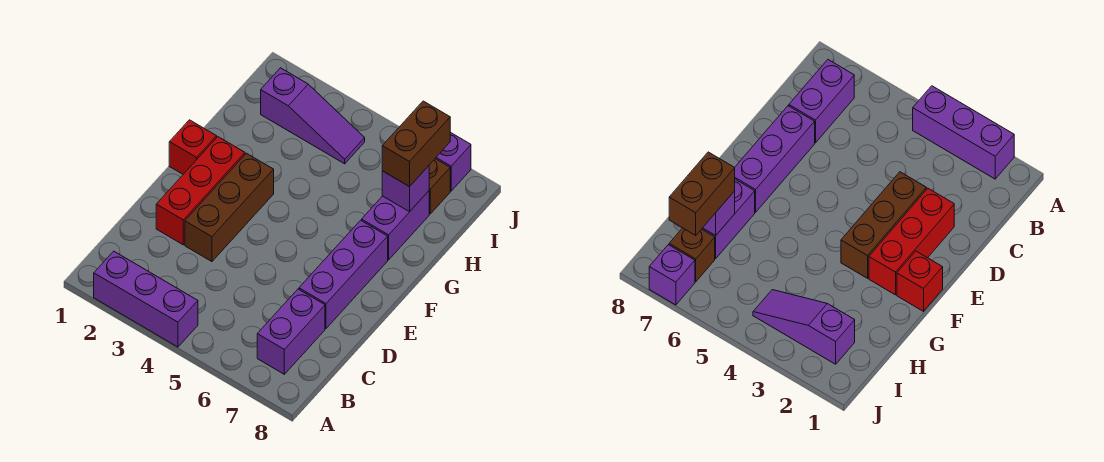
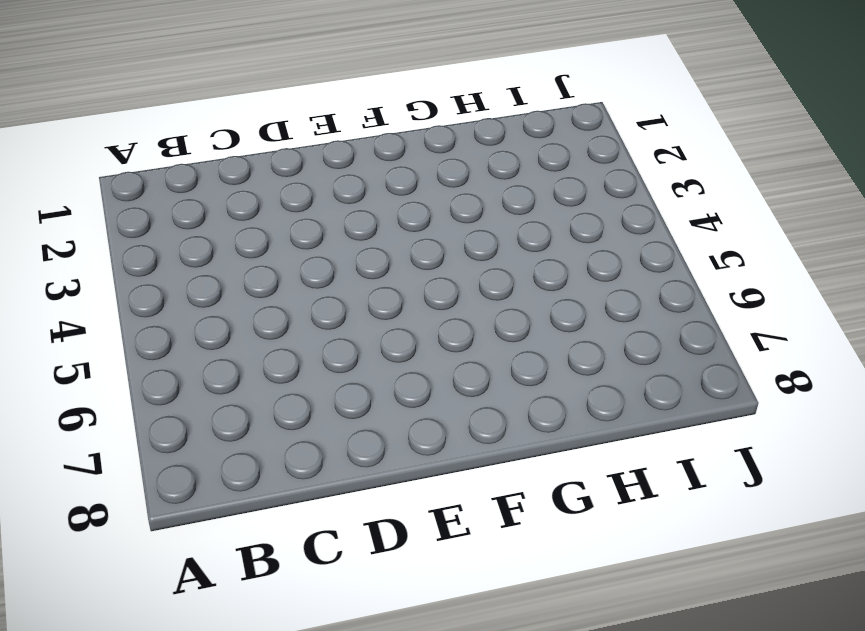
none -> purple 1x3 brick [94,251,198,347]
none -> purple 1x2 brick [257,289,325,374]
none -> red 1x3 brick [156,137,245,245]

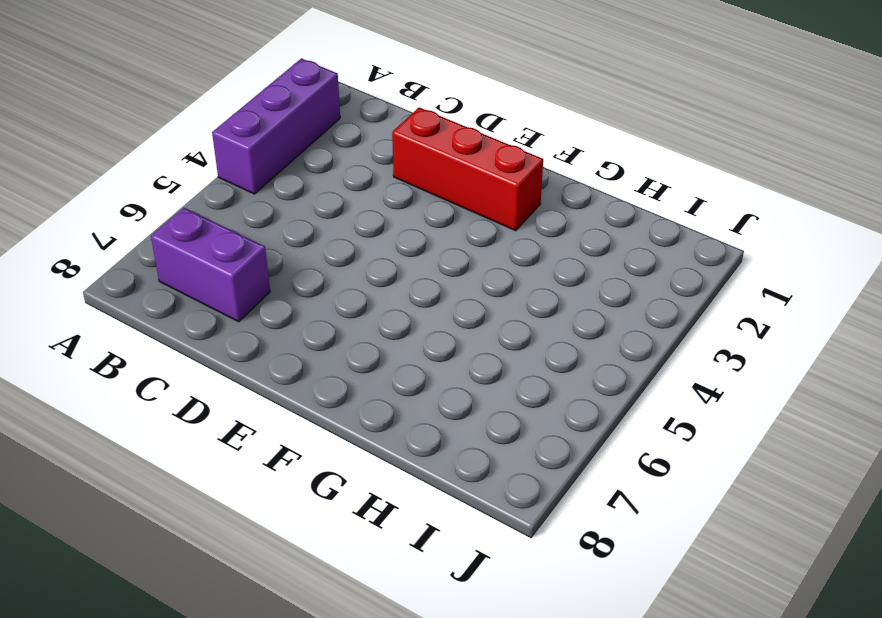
none -> brown 1x3 brick [185,153,274,262]
none -> purple 1x3 brick [299,220,388,328]
none -> red 1x1 brick [169,120,217,174]

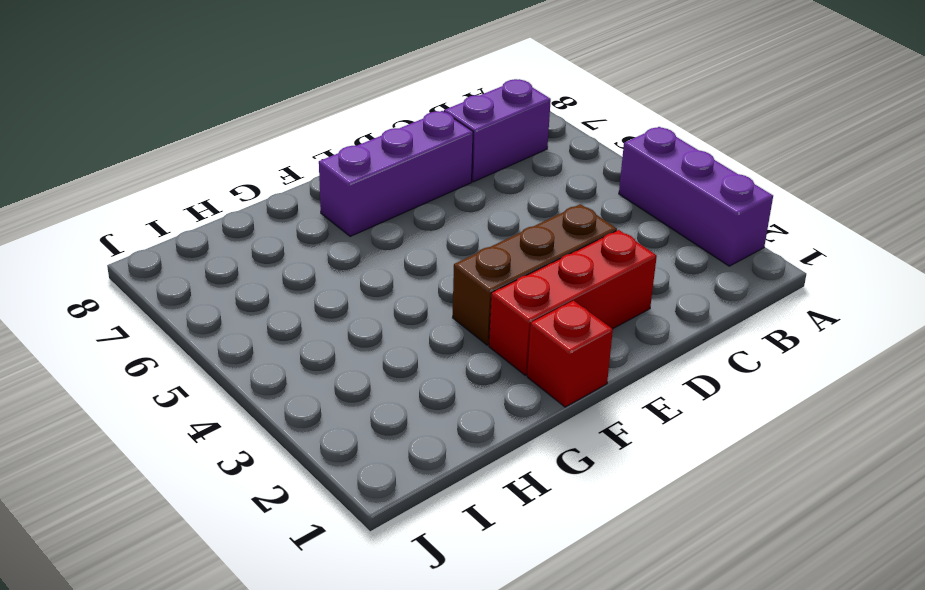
none -> purple 1x2 brick [362,191,429,260]
none -> purple 1x3 slope [261,68,365,164]
none -> brown 1x1 brick [429,159,450,214]

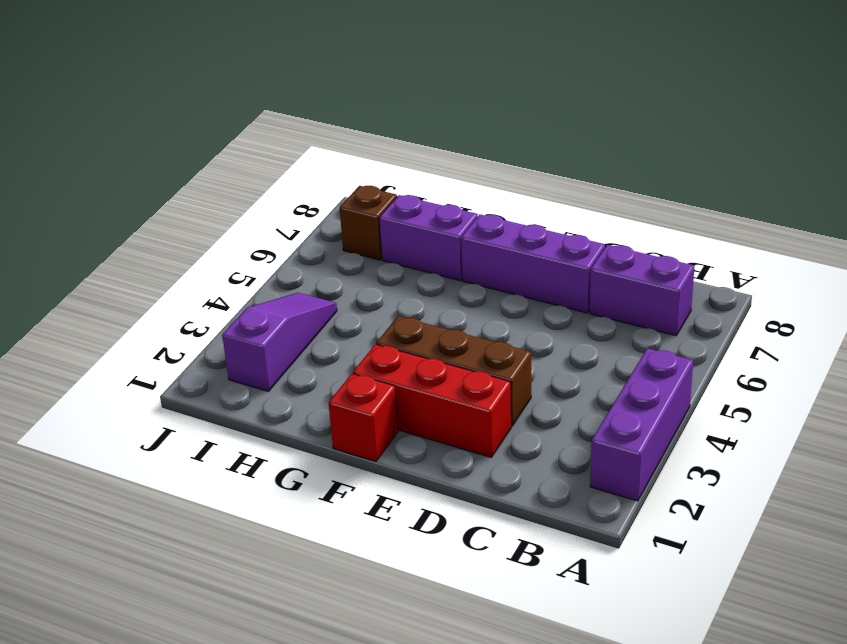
none -> purple 1x1 brick [435,132,471,191]
none -> purple 1x1 brick [382,166,429,212]
none -> brown 1x2 brick [382,101,450,187]

